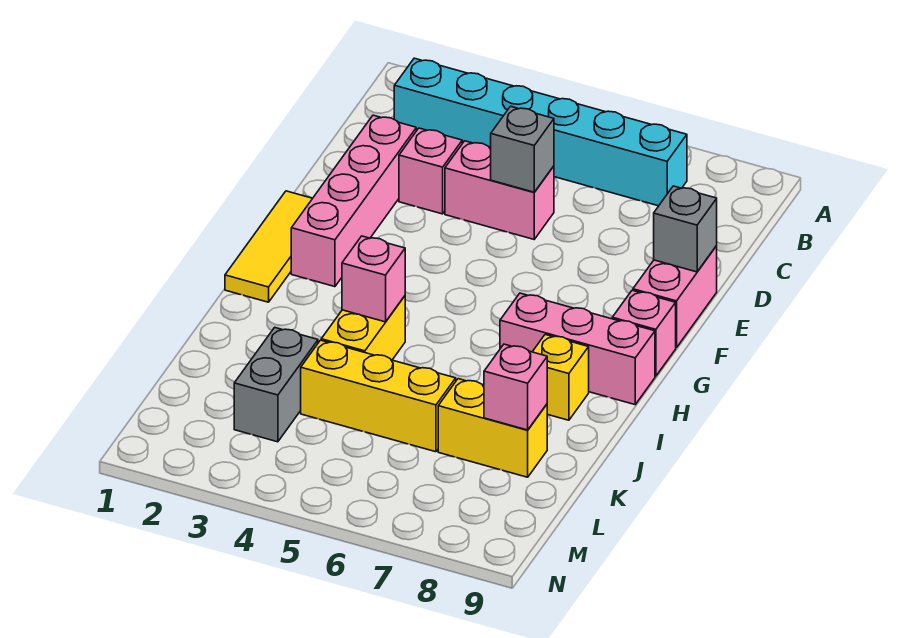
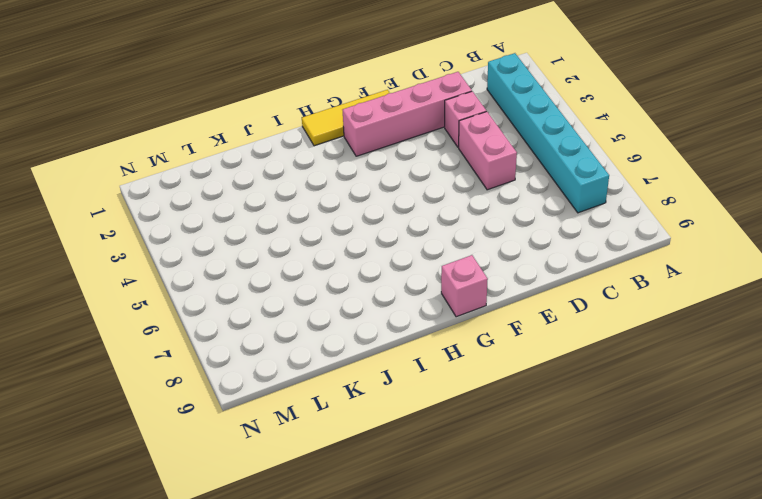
none -> pink 1x2 brick [633,245,717,348]
none -> pink 1x3 brick [500,293,655,405]
none -> yellow 1x2 brick [321,296,405,360]

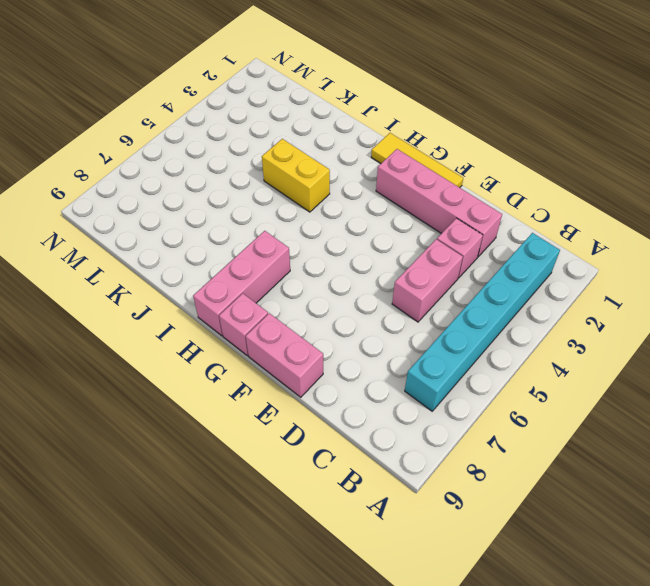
none -> yellow 1x1 brick [533,335,589,420]
none -> grey 1x2 brick [234,327,318,442]
none -> yellow 1x3 brick [301,340,456,452]

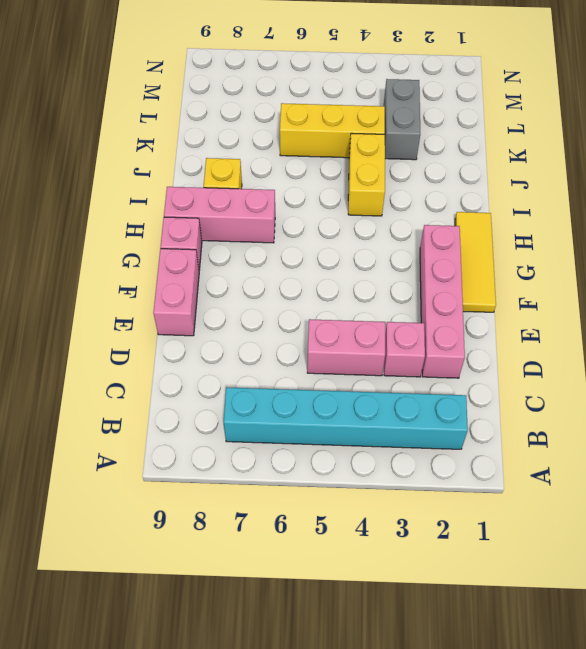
none -> yellow 1x2 brick [438,379,547,477]
none -> grey 1x1 brick [491,106,554,192]
none -> grey 1x1 brick [654,186,717,272]

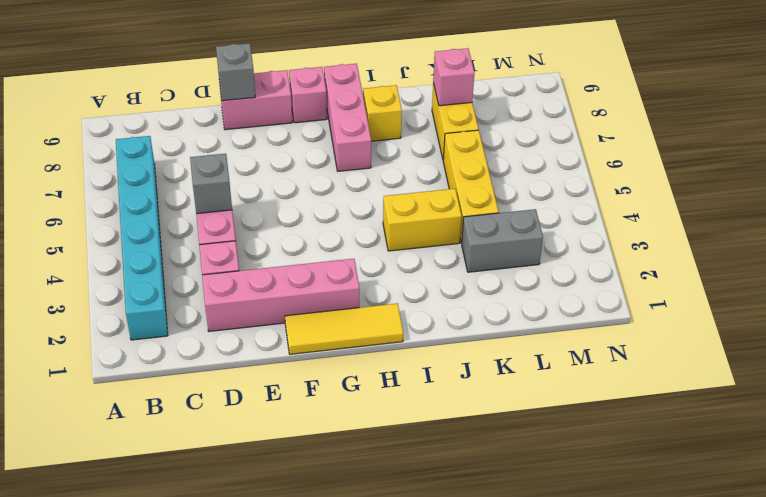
none -> pink 1x1 brick [342,236,405,322]

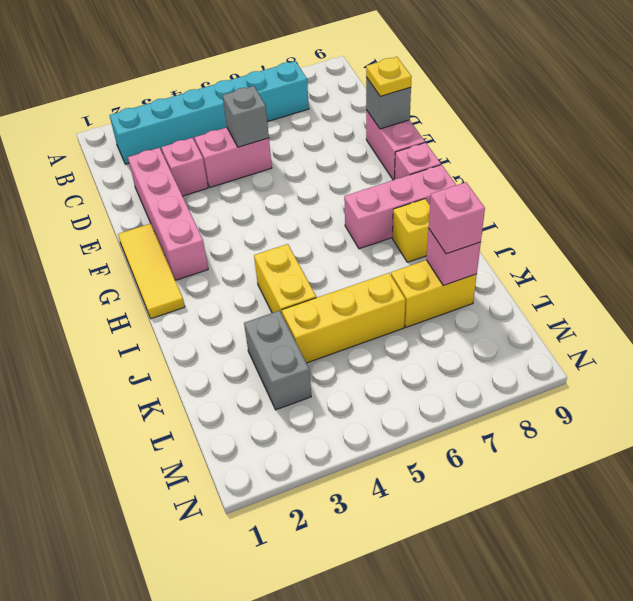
yellow 1x1 plate [366,57,412,96] -> none
pink 1x1 brick [429,182,485,254] -> pink 1x1 brick moved to [342,236,405,322]

